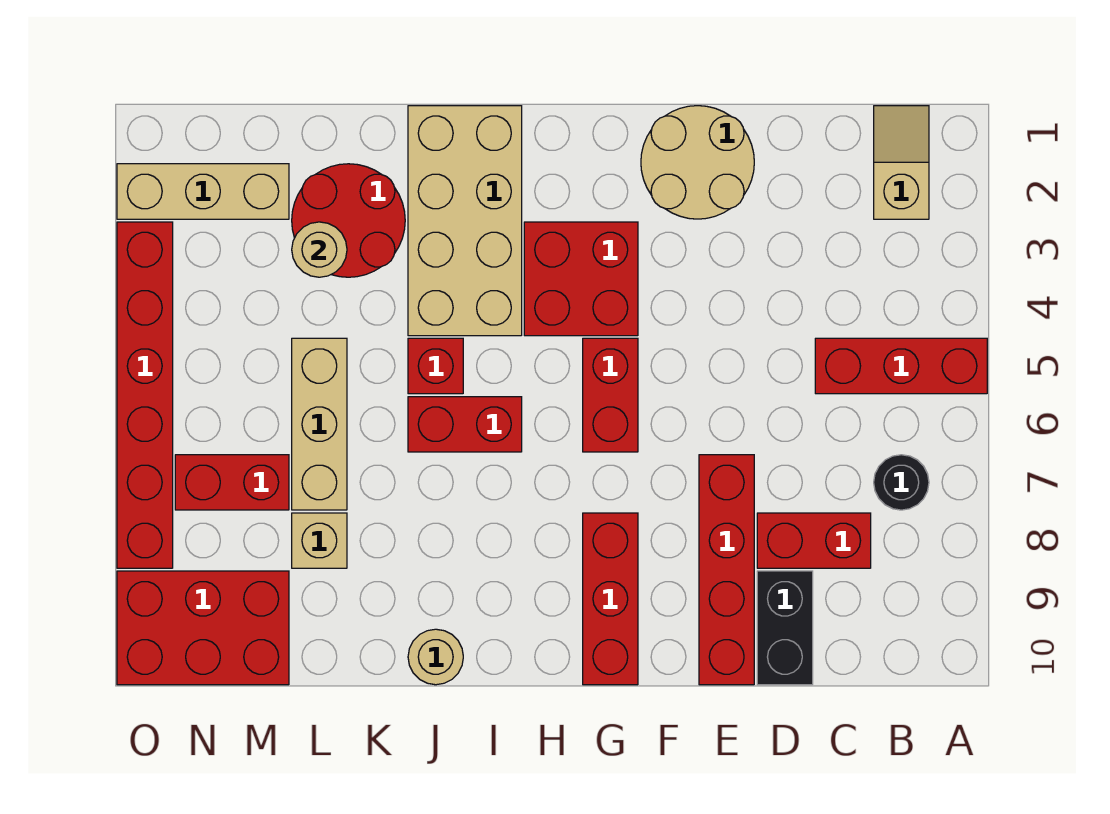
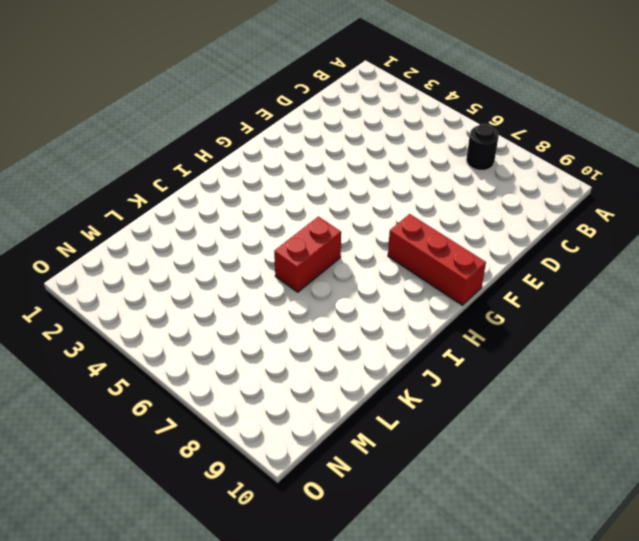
none -> red 1x3 brick [815,338,987,394]
none -> tan 1x2 slope [874,106,929,219]
none -> red 1x2 brick [757,513,871,568]

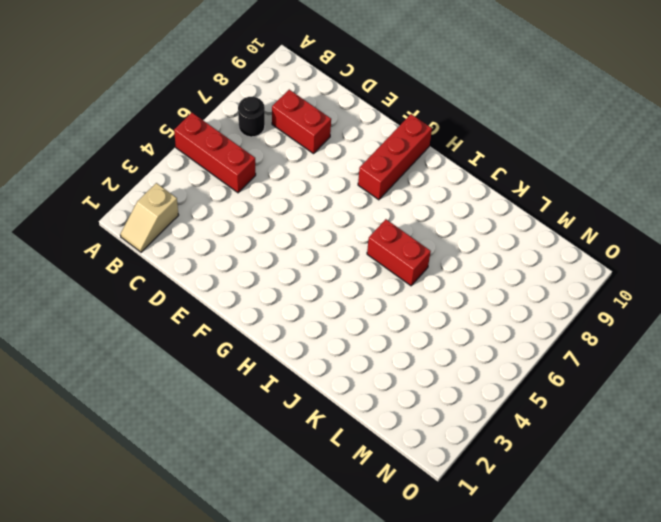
none -> black 1x2 brick [757,571,813,685]
none -> tan 2x2 round brick [641,106,754,219]
none -> red 1x4 brick [699,455,754,685]

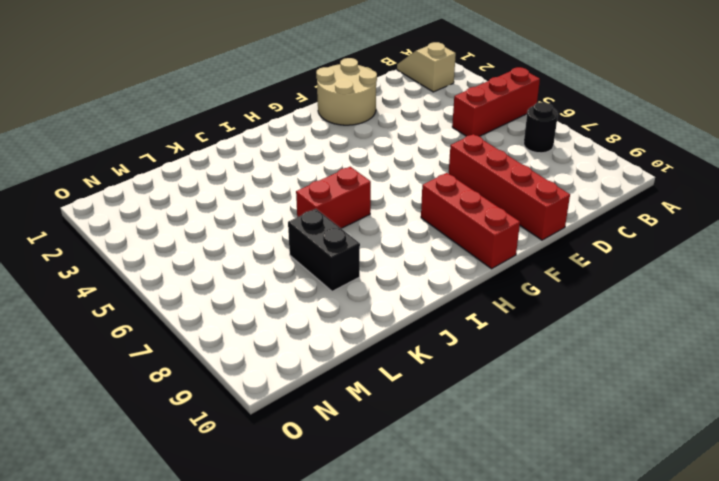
black 1x2 brick [288,209,360,291] -> black 1x2 brick moved to [757,571,813,685]
none -> red 1x2 brick [757,513,871,568]
none -> red 2x2 brick [524,222,638,336]
none -> red 1x2 brick [583,338,638,452]

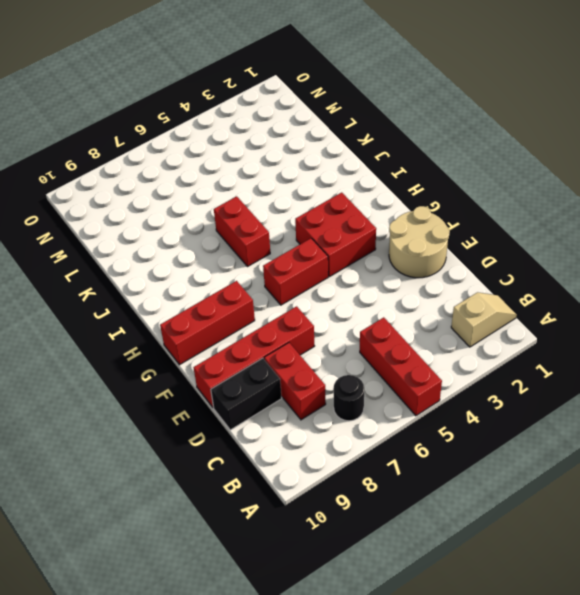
none -> tan 2x4 brick [408,106,522,336]
none -> red 1x1 brick [408,338,463,394]
none -> tan 1x1 round brick [408,629,463,685]

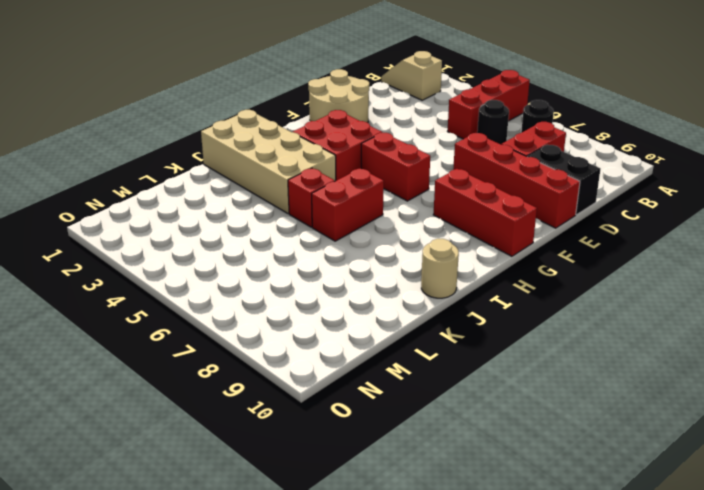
black 1x1 round brick [477,100,509,145] -> none
none -> red 2x2 round brick [292,164,405,277]
none -> tan 1x3 brick [292,338,347,510]
none -> tan 1x1 brick [292,513,347,568]

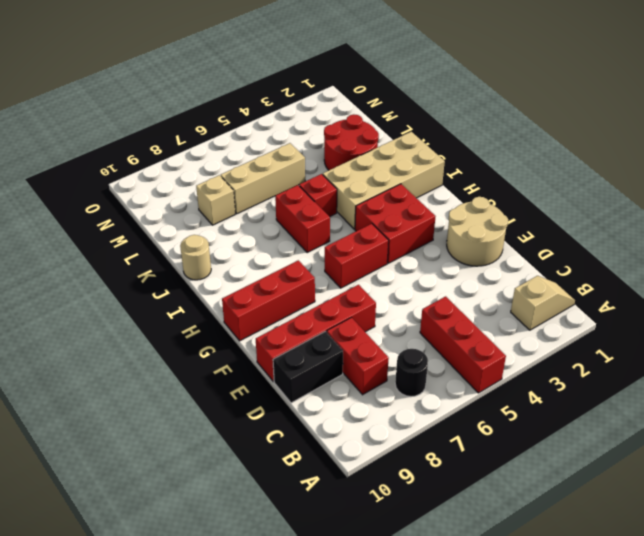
none -> tan 1x3 brick [117,164,289,219]
none -> red 1x2 brick [175,455,289,510]
none -> red 2x3 brick [117,571,289,685]

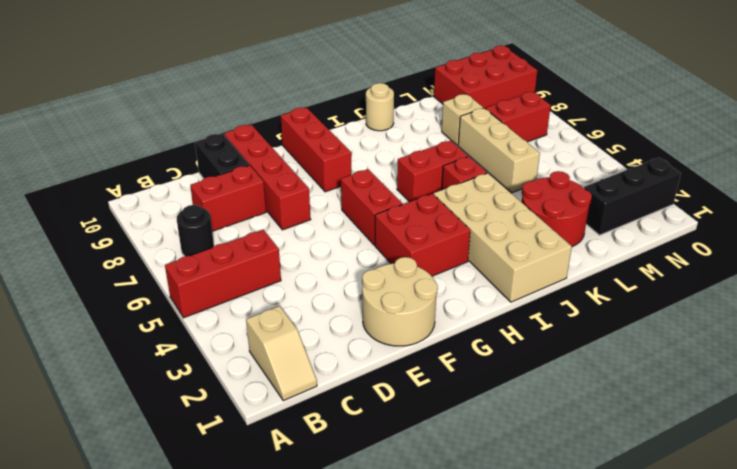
black 1x3 brick [584,158,681,235] -> tan 1x3 brick [117,164,289,219]
none -> red 1x6 brick [117,222,173,568]
none -> tan 1x1 round brick [292,222,347,277]

